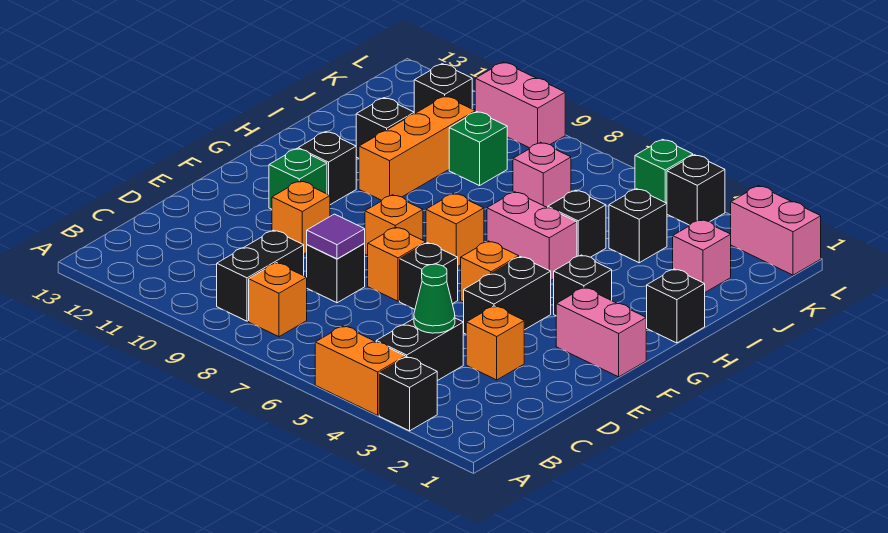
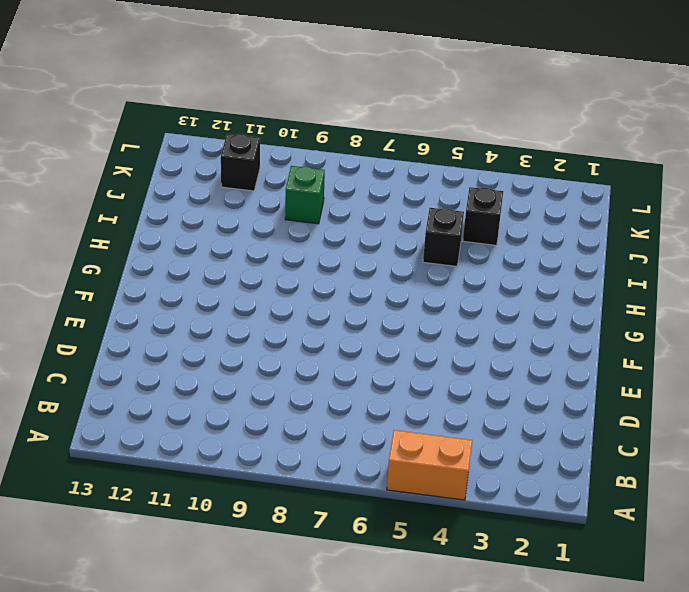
none -> black 1x1 brick [379,357,437,431]
none -> black 1x2 brick [376,318,463,381]
none -> orange 1x1 brick [249,263,307,337]
none -> black 1x2 brick [217,230,304,321]

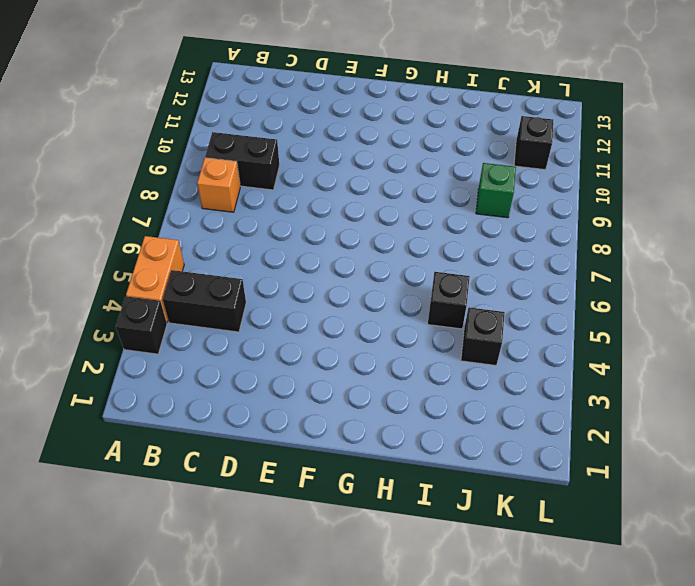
none -> orange 1x1 brick [466,306,524,380]
none -> black 1x1 brick [307,244,365,303]
none -> black 1x2 brick [463,257,551,334]
none -> black 1x1 brick [400,243,458,309]

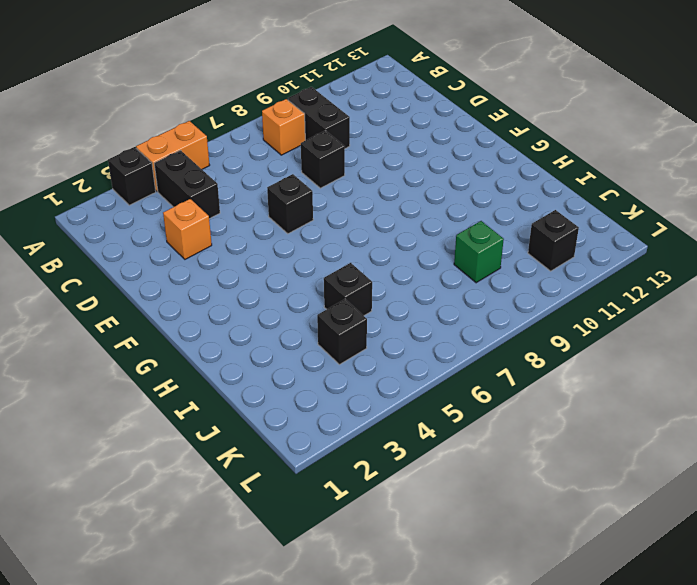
none -> black 1x2 brick [463,257,551,334]
none -> orange 1x1 brick [368,227,426,301]
none -> orange 1x1 brick [272,181,330,254]
none -> pink 1x2 brick [556,288,646,377]

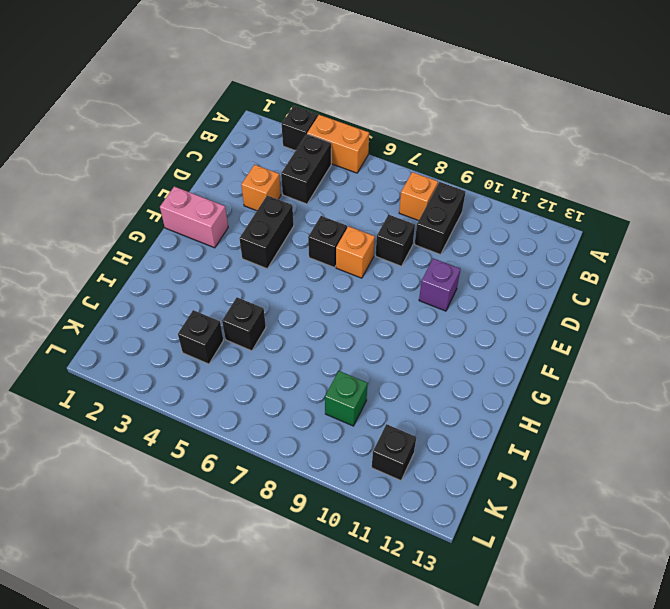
purple 1x1 brick [419,258,460,311] -> orange 1x1 brick [272,181,330,254]
none -> orange 1x1 brick [461,241,519,302]
none -> orange 1x1 brick [365,195,423,256]
none -> green 1x1 brick [269,149,327,209]
none -> black 1x1 brick [554,255,612,315]

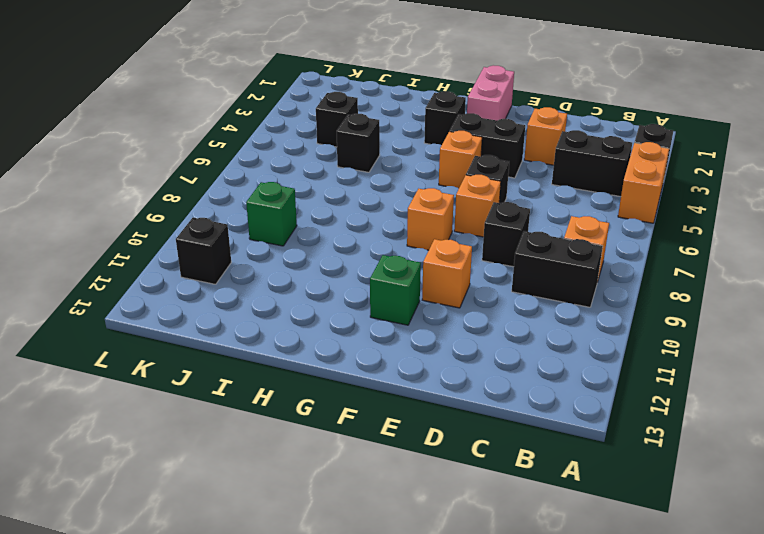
none -> orange 1x1 brick [426,193,484,266]
none -> black 1x1 brick [298,132,356,205]
none -> black 1x1 brick [647,269,705,343]
none -> pink 1x2 brick [487,192,577,280]

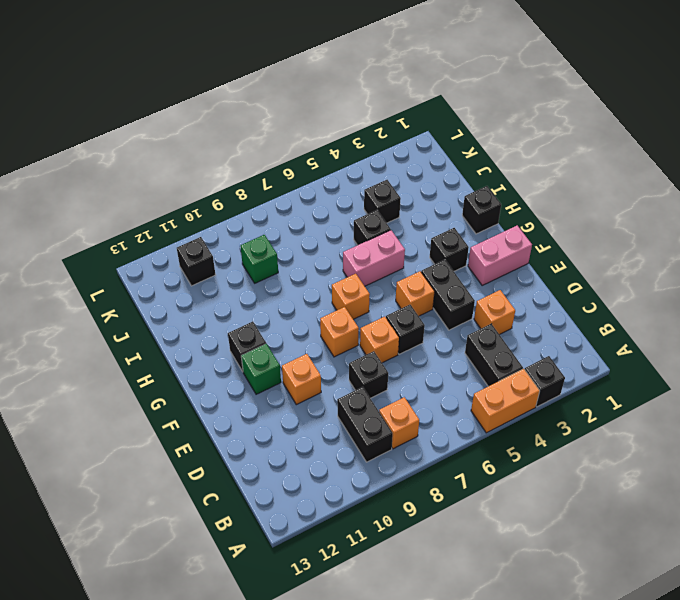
none -> orange 1x3 brick [359,96,475,200]
none -> black 1x1 brick [356,98,414,158]
none -> pink 1x1 brick [673,220,731,292]
none -> pink 1x1 brick [513,142,571,208]

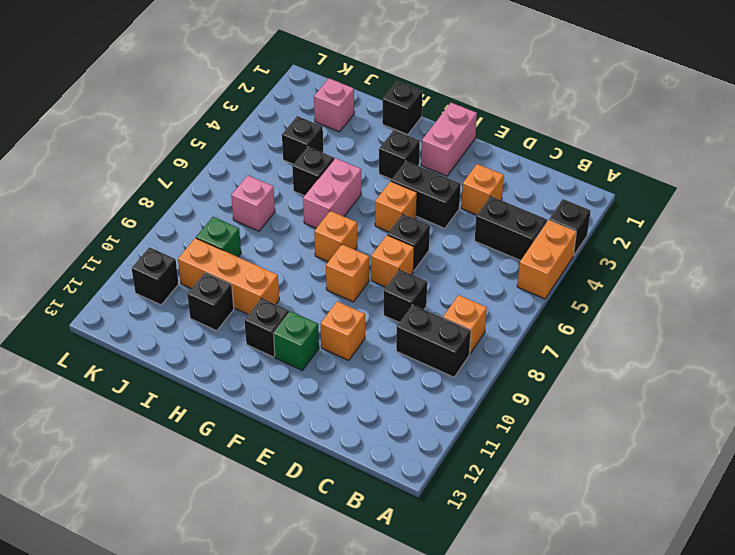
none -> pink 1x2 brick [731,186,821,275]
none -> black 1x1 brick [667,155,725,225]
none -> green 1x1 brick [635,139,693,203]
none -> pink 1x2 brick [475,62,565,148]

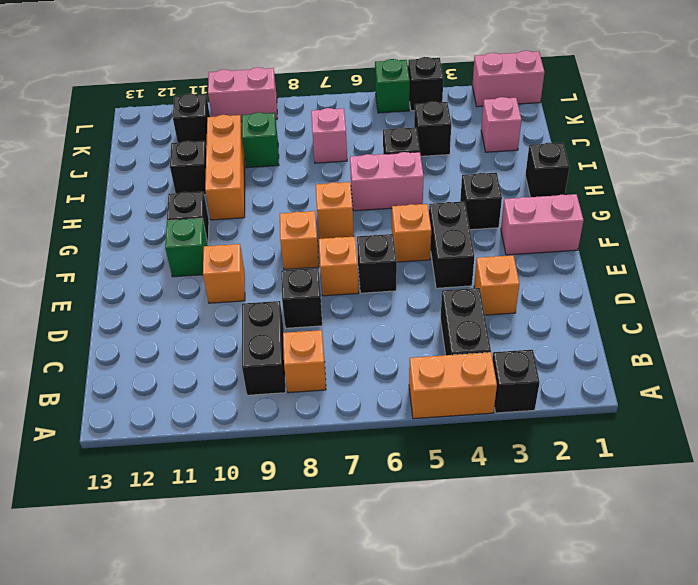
none -> green 1x1 cone [414,264,455,333]
none -> purple 1x1 tile [307,214,365,259]

